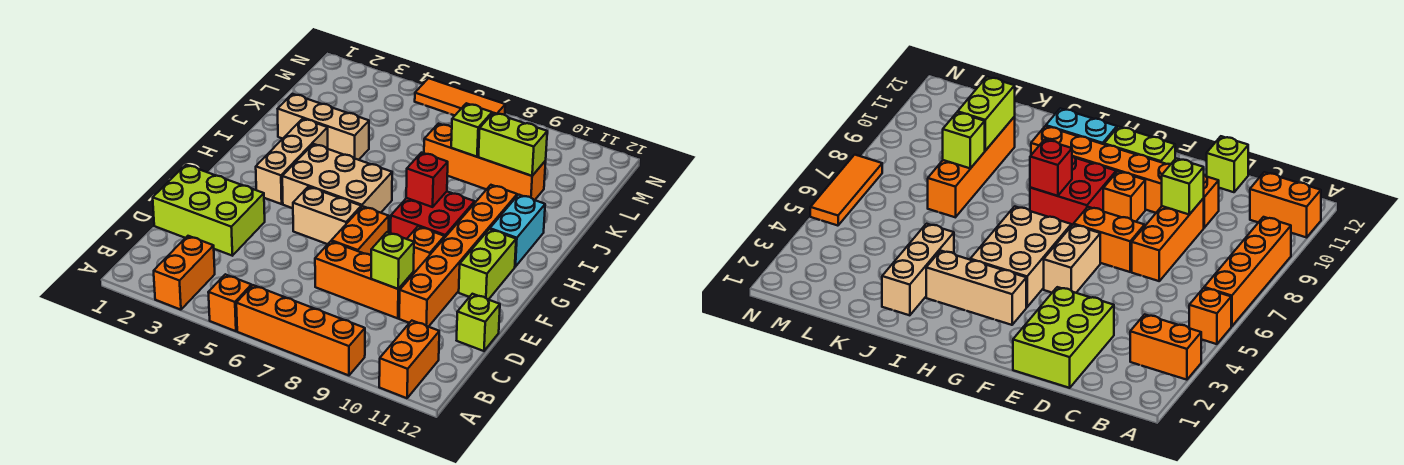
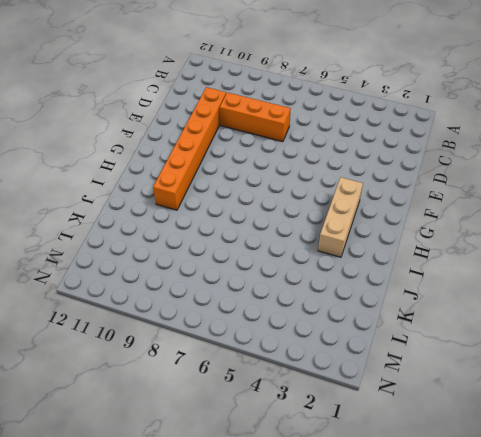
none -> orange 1x2 brick [154,236,215,310]
none -> orange 1x1 brick [208,274,251,331]
none -> orange 1x4 brick [236,285,365,375]

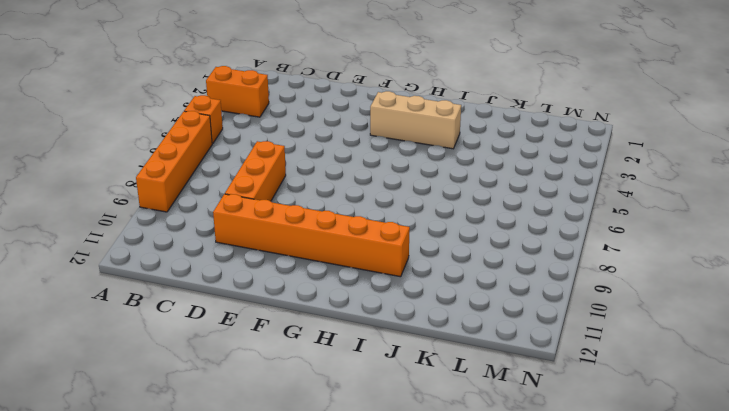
none -> orange 1x2 brick [379,321,439,398]
none -> lime 2x3 brick [153,165,265,256]
none -> lime 1x1 brick [457,294,500,351]

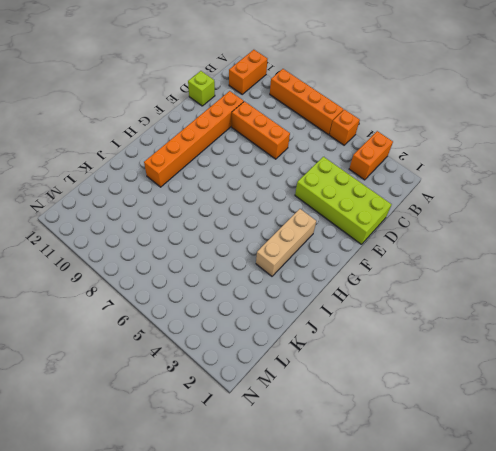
lime 2x4 brick [295,157,392,244] -> lime 2x3 brick [153,165,265,256]
none -> orange 1x2 brick [331,206,389,255]
none -> tan 1x2 brick [293,187,361,244]
none -> orange 1x1 brick [407,226,445,274]

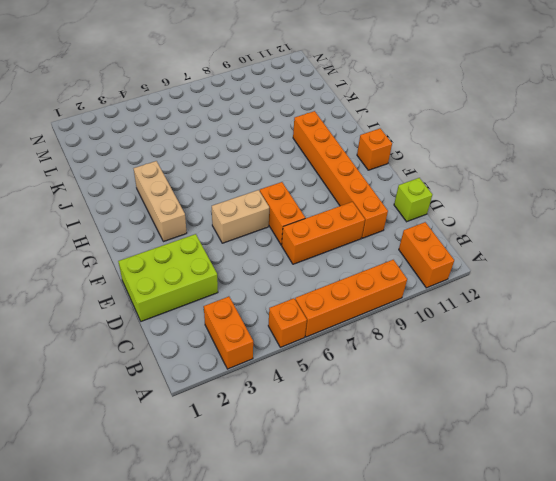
orange 1x1 brick [357,129,392,170] -> orange 1x1 brick moved to [407,226,445,274]
none -> lime 1x2 brick [459,229,516,300]
none -> tan 2x3 brick [282,144,392,213]
none -> red 2x2 brick [391,192,475,239]

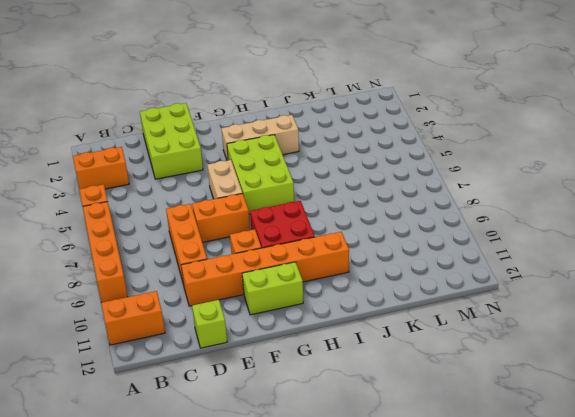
lime 2x3 brick [227,135,294,214] -> tan 2x3 brick [282,144,392,213]
none -> cyan 1x2 brick [490,195,545,267]
none -> tan 1x3 brick [278,94,369,160]
none -> orange 1x4 brick [424,124,546,200]

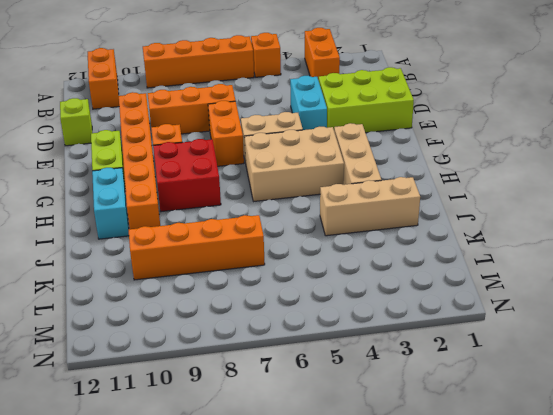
cyan 1x2 brick [290,76,327,130] -> none
none -> orange 1x3 tile [415,78,505,115]
none -> lime 1x1 brick [371,232,414,289]
none -> red 1x1 brick [406,153,448,207]

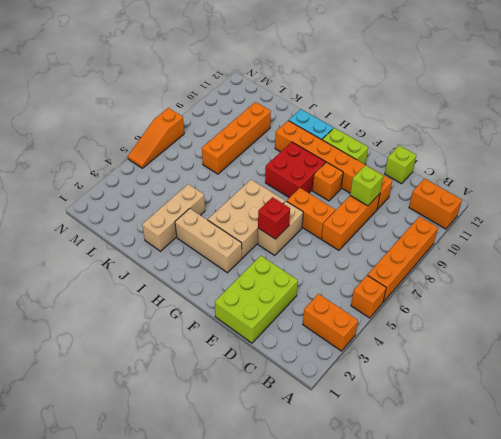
red 1x1 brick [258,197,290,239] -> red 1x1 brick moved to [406,153,448,207]
orange 1x3 slope [128,108,184,168] -> orange 1x3 tile [415,78,505,115]
none -> lime 1x1 brick [451,103,492,157]
none -> lime 1x2 brick [479,113,547,176]

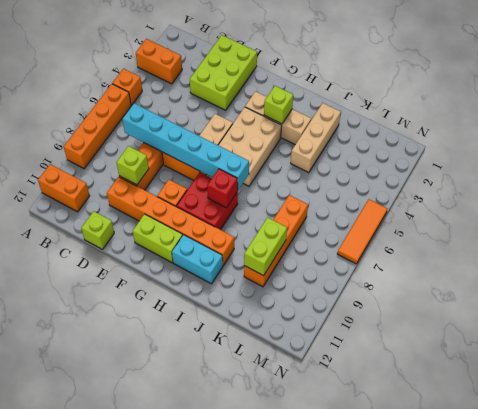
cyan 1x6 brick [122,103,249,190] -> none
lime 1x1 brick [264,86,293,124] -> lime 1x1 brick moved to [451,103,492,157]

